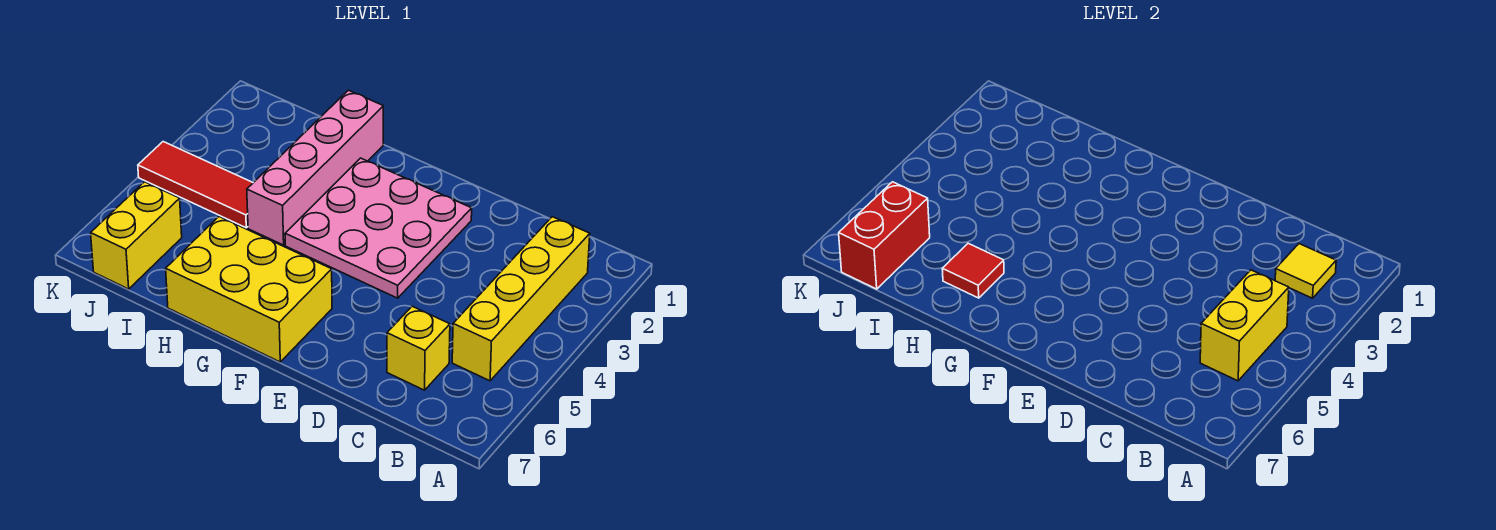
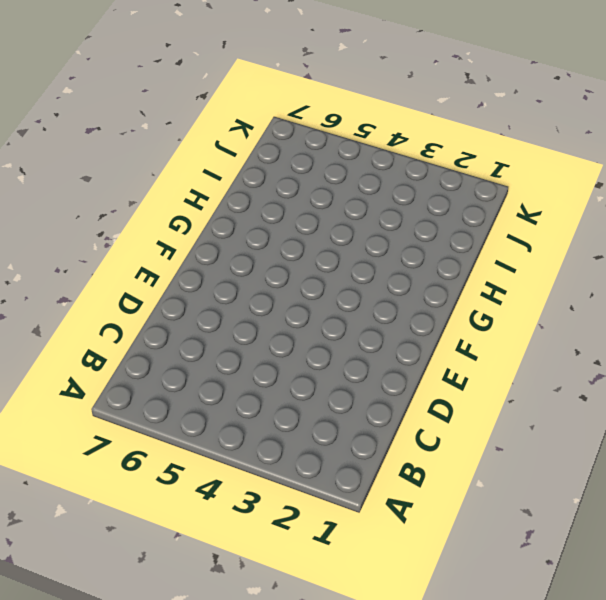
none -> yellow 1x4 brick [452,217,590,381]
none -> yellow 1x1 brick [387,306,450,390]

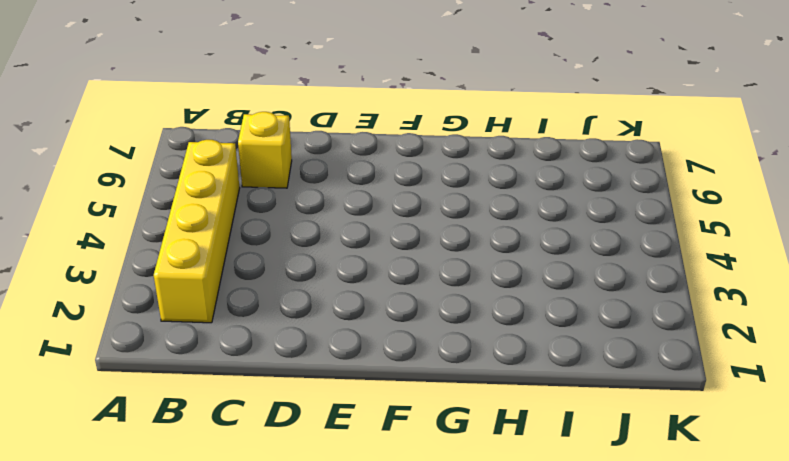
none -> pink 3x3 plate [285,158,472,298]
none -> yellow 2x3 brick [166,217,332,362]

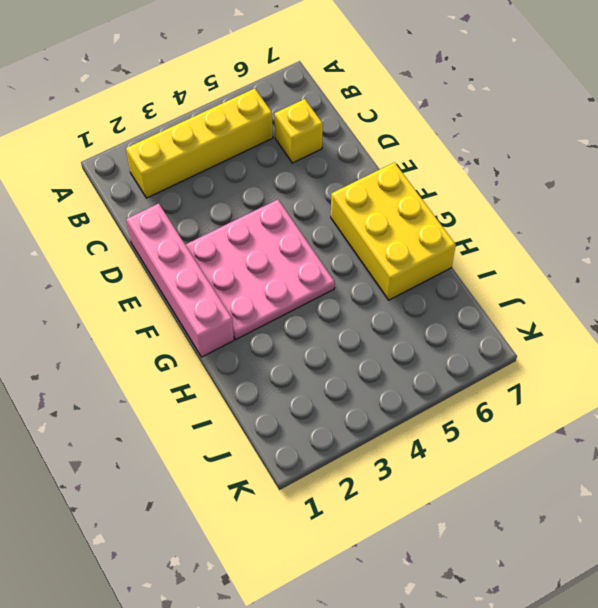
pink 1x4 brick [126,203,234,357] -> pink 1x4 brick turned to [247,90,383,245]
none -> red 1x3 tile [138,142,253,228]
none -> yellow 1x2 brick [91,182,182,289]

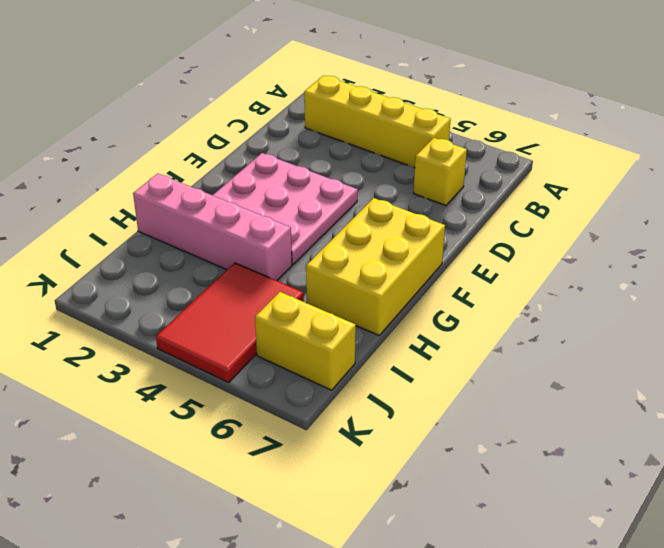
red 2x3 tile [156,263,304,383] -> red 1x3 tile [138,142,253,228]
none -> yellow 1x1 tile [1275,244,1336,298]
none -> yellow 1x2 brick [1200,270,1289,381]

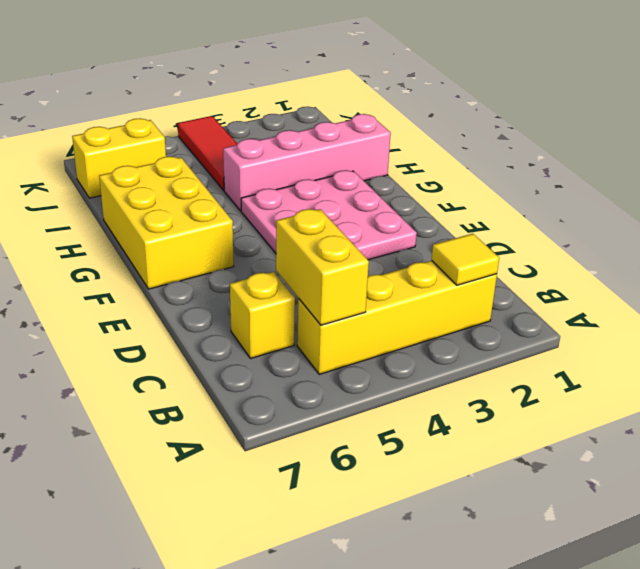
yellow 1x2 brick [276,209,369,325] -> yellow 1x2 brick turned to [1200,270,1289,381]
none -> red 1x1 tile [942,243,1004,298]
none -> red 1x2 brick [839,182,930,289]

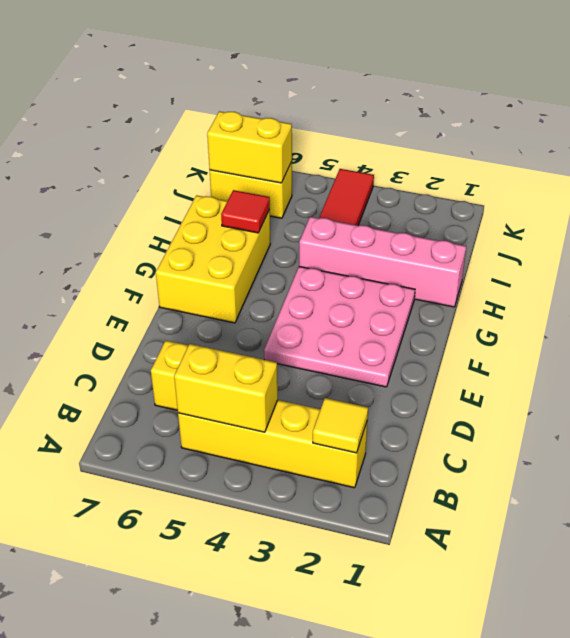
yellow 1x2 brick [207,111,292,183] -> red 1x2 brick [839,182,930,289]

